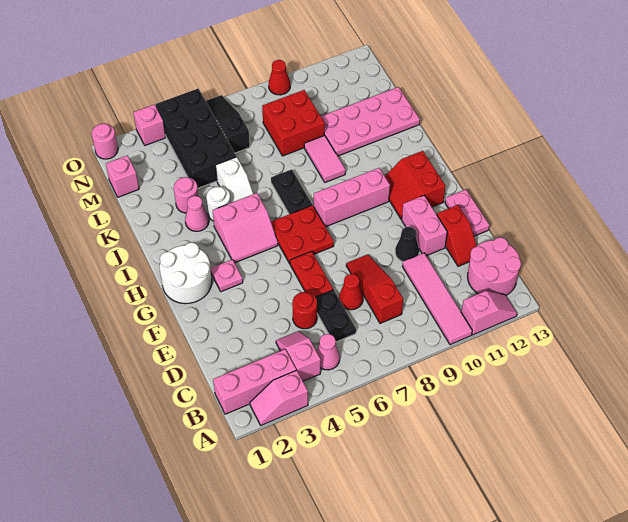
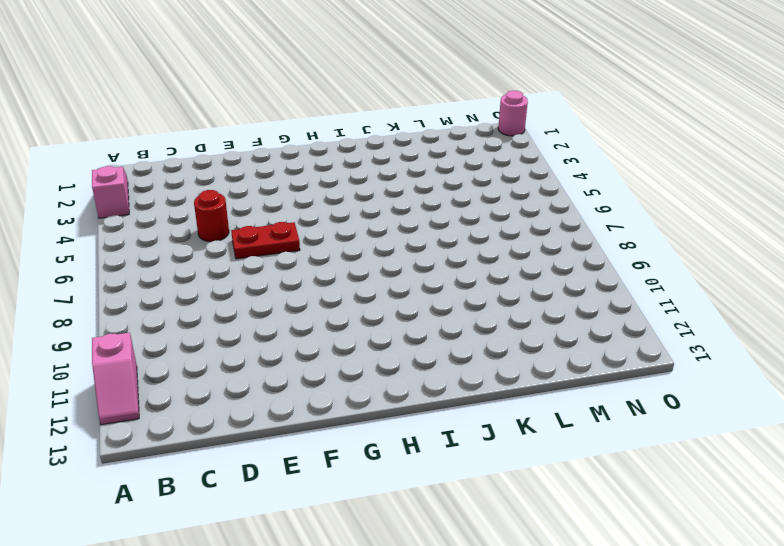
none -> pink 1x4 tile [403,253,472,345]
none -> pink 1x3 brick [213,349,296,414]
none -> pink 1x2 slope [276,331,321,381]
none -> pink 1x1 cone [316,334,340,370]

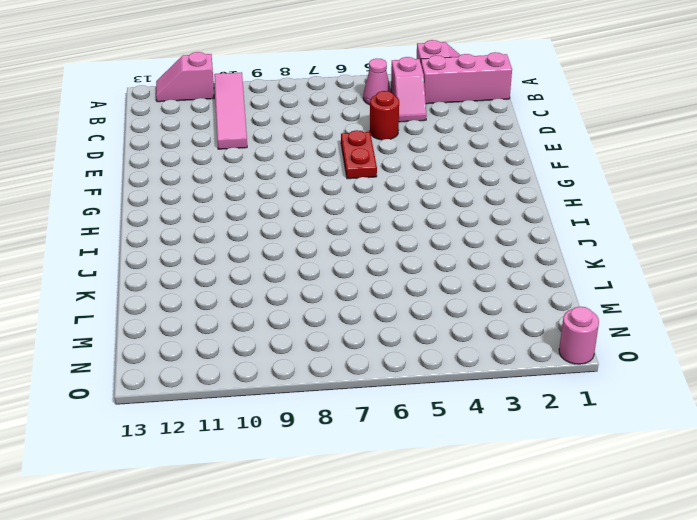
none -> pink 2x2 round brick [467,237,521,295]
none -> black 1x2 plate [316,290,356,342]
none -> red 1x3 slope [346,254,403,323]
none -> red 1x1 cone [339,274,363,310]

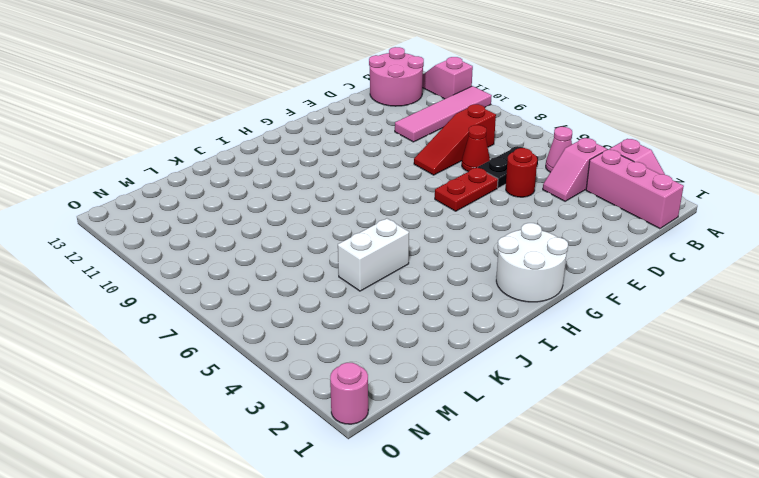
white 1x2 brick [338,218,409,291] -> white 1x2 slope [216,157,253,203]
none -> red 1x2 slope [437,205,477,266]
none -> black 1x1 cone [395,227,419,262]
none -> pink 1x2 brick [402,195,447,256]
none -> pink 1x2 plate [445,190,489,236]

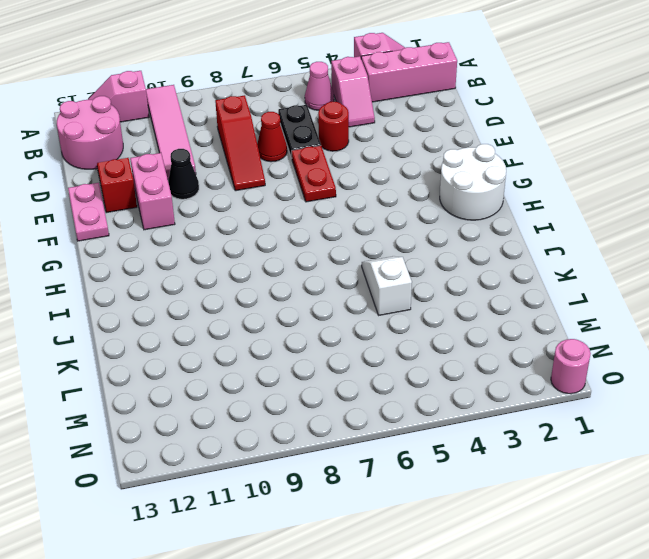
none -> pink 1x1 plate [211,260,243,292]
none -> red 2x2 plate [271,205,334,264]
none -> red 2x2 slope [385,151,445,219]
none -> pink 2x2 slope [213,193,278,263]

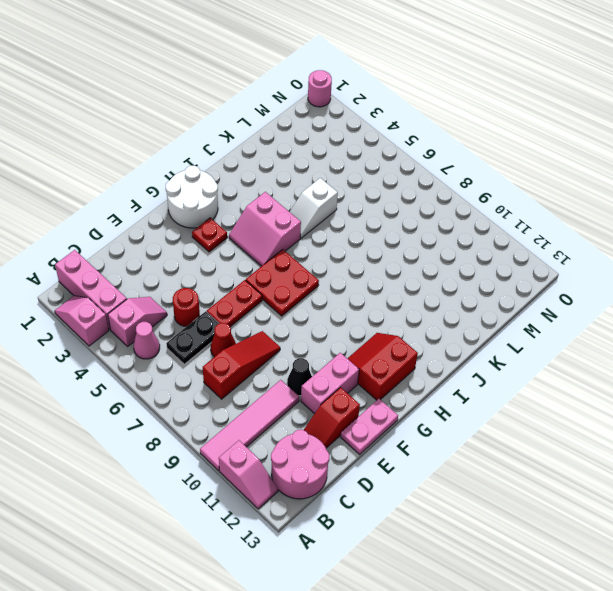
red 1x1 plate [192,218,227,252] -> pink 1x1 plate [211,260,243,292]
none -> pink 1x3 brick [314,168,390,227]
none -> black 1x2 plate [271,169,312,214]
none -> pink 1x1 cone [185,196,209,231]
none -> white 1x1 round brick [206,187,231,221]

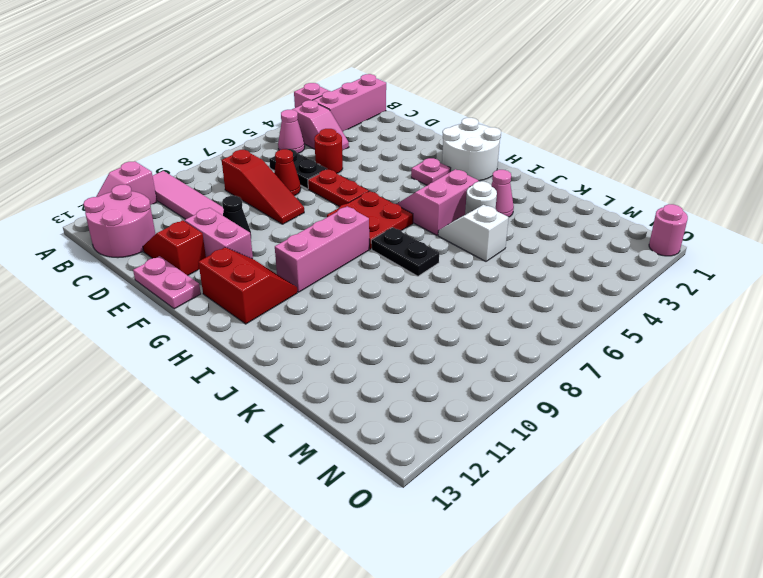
none -> pink 1x2 tile [304,135,345,182]
none -> pink 1x1 round brick [174,177,199,213]
none -> pink 2x4 plate [321,87,420,156]
none -> black 2x4 brick [156,89,236,188]

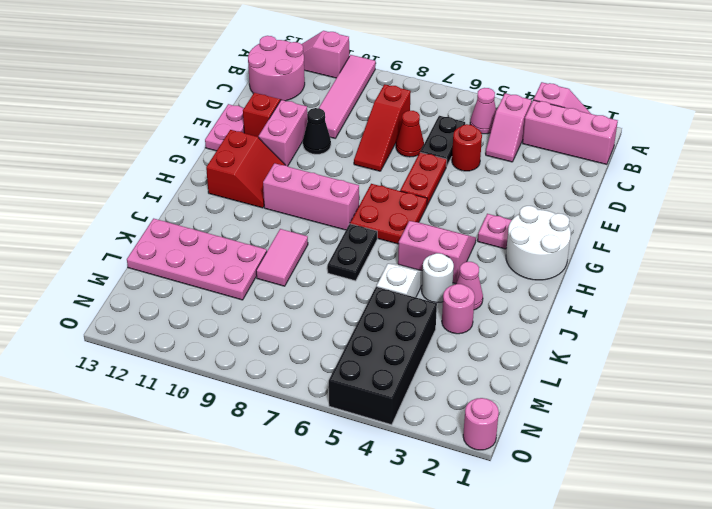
none -> red 2x2 brick [262,90,325,156]
none -> pink 1x1 brick [106,156,139,197]
none -> black 1x3 slope [206,95,250,153]
none -> pink 1x1 brick [133,105,166,145]

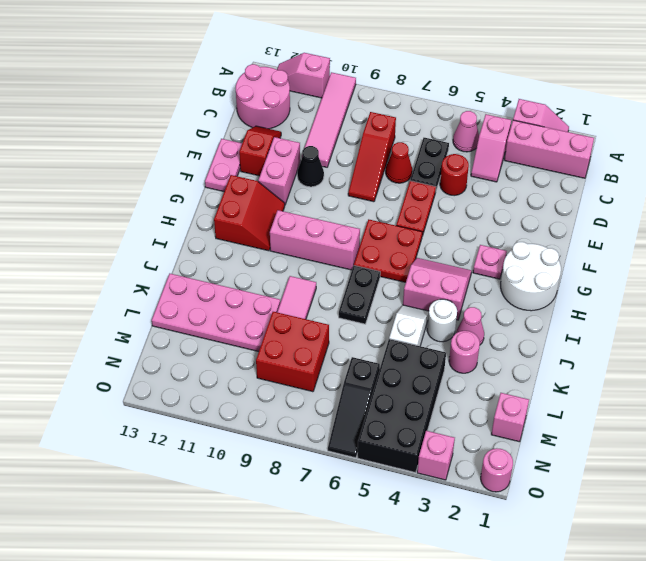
none -> red 1x1 cone [269,60,290,95]

